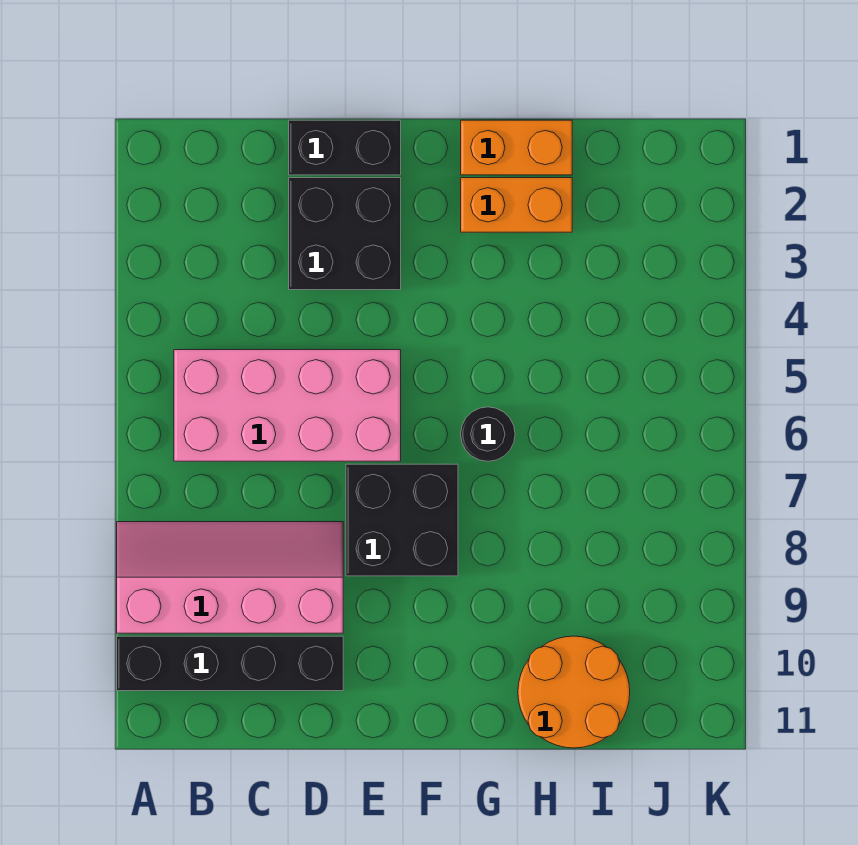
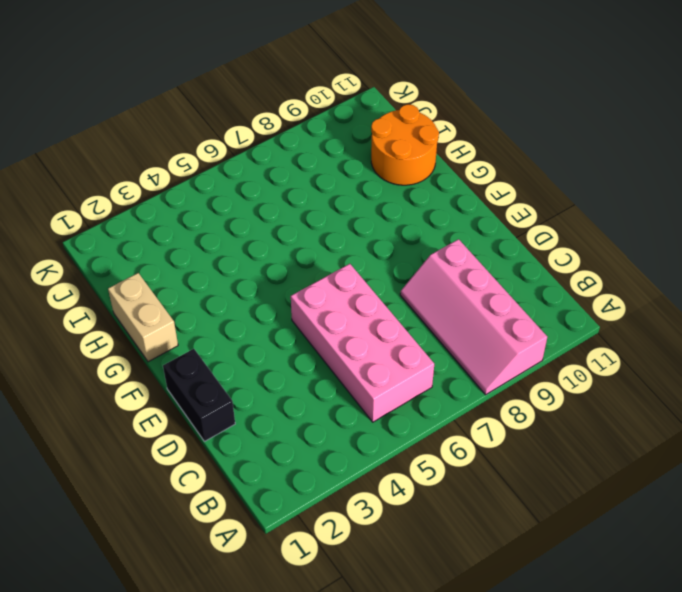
tan 1x2 brick [108,273,178,362] -> orange 1x2 brick [461,120,572,175]
none -> black 1x4 brick [117,636,343,691]
none -> black 2x2 brick [289,178,401,290]

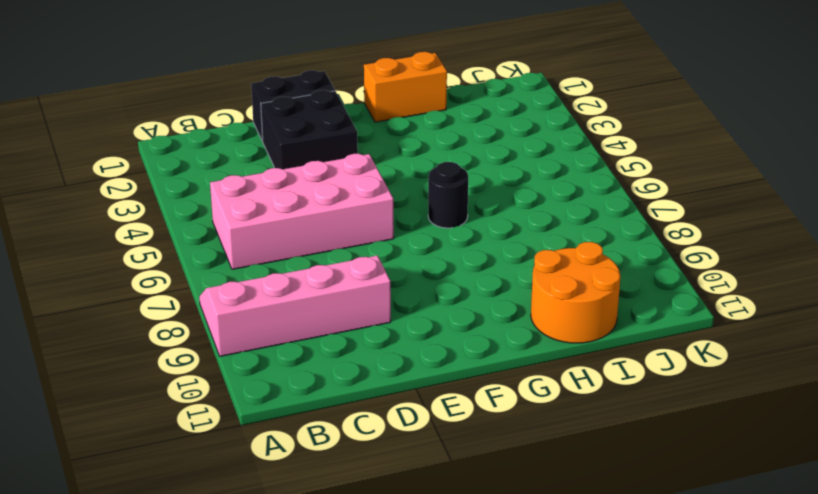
none -> black 1x4 brick [117,636,343,691]
none -> black 2x2 brick [346,464,458,576]

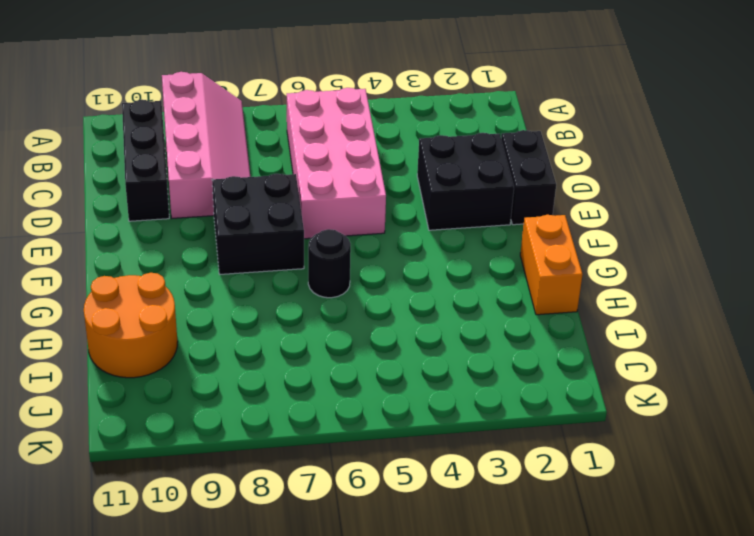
black 1x3 brick [122,100,169,221] -> black 1x4 brick [117,636,343,691]
none -> orange 1x2 brick [461,178,572,232]

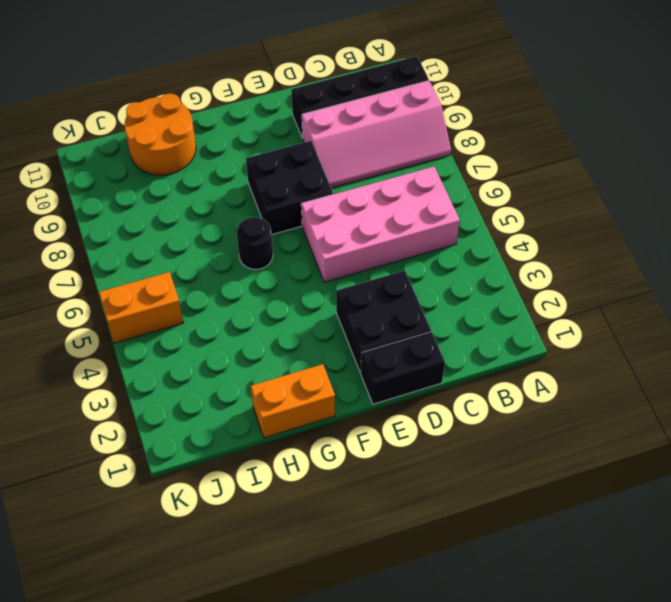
orange 1x2 brick [99,272,183,343] -> orange 1x2 brick moved to [461,178,572,232]

